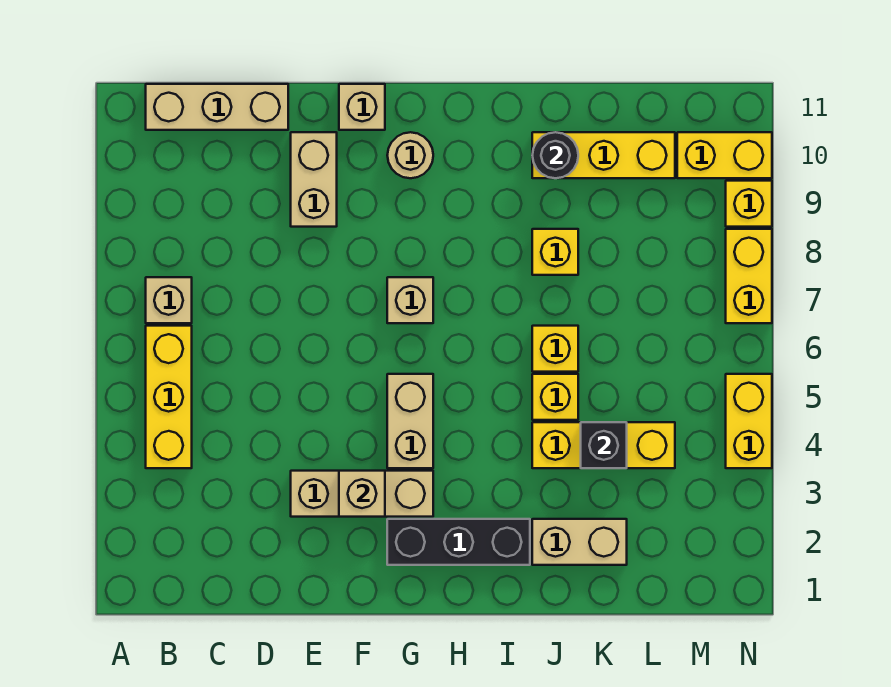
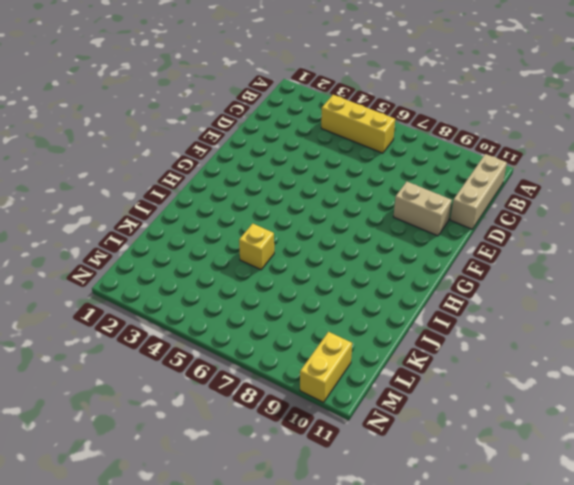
none -> tan 1x1 brick [146,277,192,323]
none -> tan 1x3 brick [291,471,433,517]
none -> tan 1x1 brick [339,84,385,130]

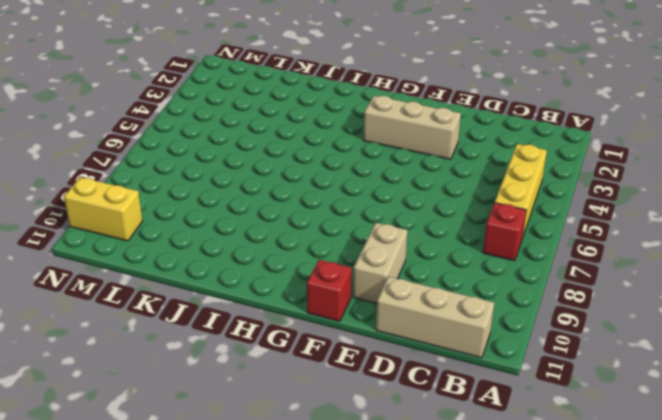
red 1x1 brick [483,203,526,261] -> tan 1x1 brick [146,277,192,323]
red 1x1 brick [307,260,352,321] -> tan 1x1 brick [339,84,385,130]
none -> black 1x3 brick [387,519,530,565]
none -> tan 1x2 brick [387,374,433,468]
none -> tan 1x1 brick [387,277,433,323]

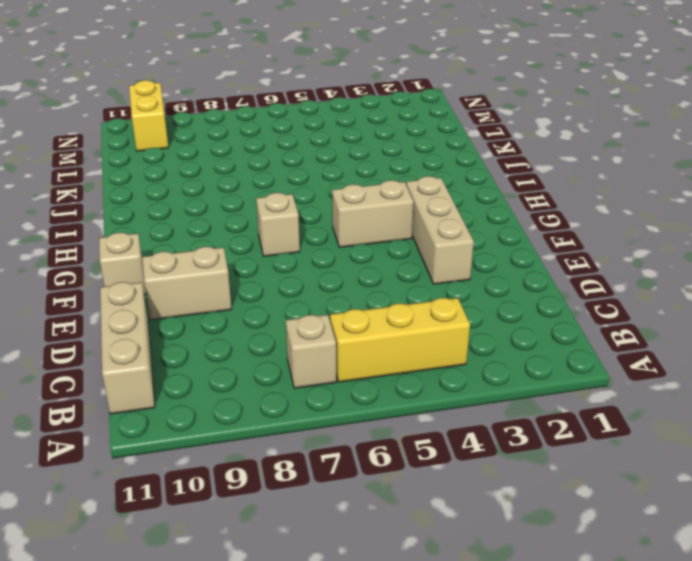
none -> black 1x3 brick [387,519,530,565]
none -> tan 1x1 round brick [387,132,433,178]
none -> tan 1x2 brick [532,519,627,565]

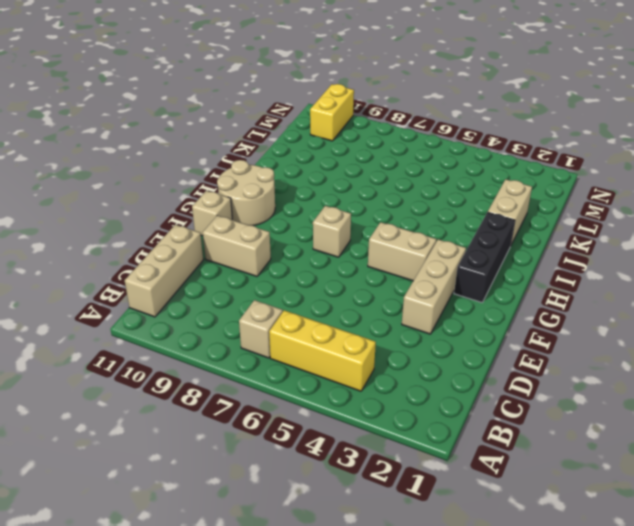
tan 2x2 round brick [217,160,275,226] -> tan 1x1 round brick [387,132,433,178]
none -> yellow 1x3 brick [532,422,675,468]
none -> yellow 1x1 brick [532,374,578,420]
none -> yellow 1x1 brick [532,326,578,372]

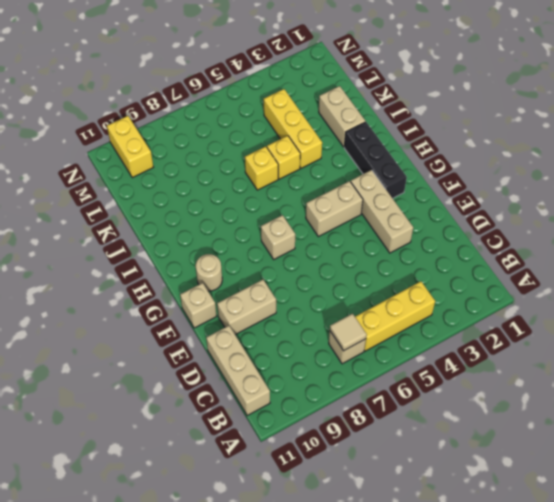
tan 1x1 tile [330,314,367,351] -> none
none -> yellow 1x1 brick [532,229,578,275]
none -> yellow 1x3 brick [532,132,675,178]
none -> yellow 1x2 brick [726,374,772,468]

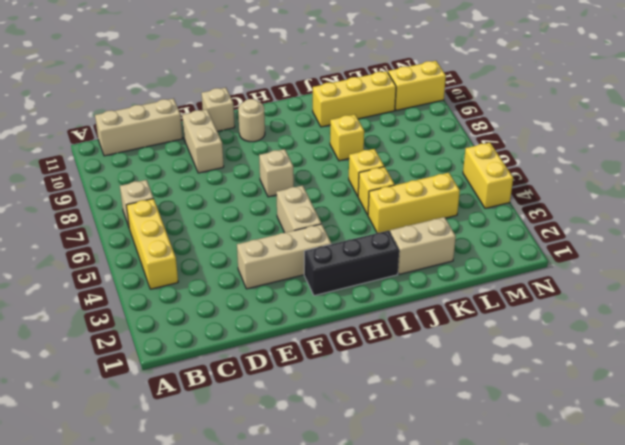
none -> yellow 1x2 brick [726,229,772,323]
none -> yellow 1x1 brick [726,181,772,227]
none -> tan 1x1 brick [339,471,385,517]

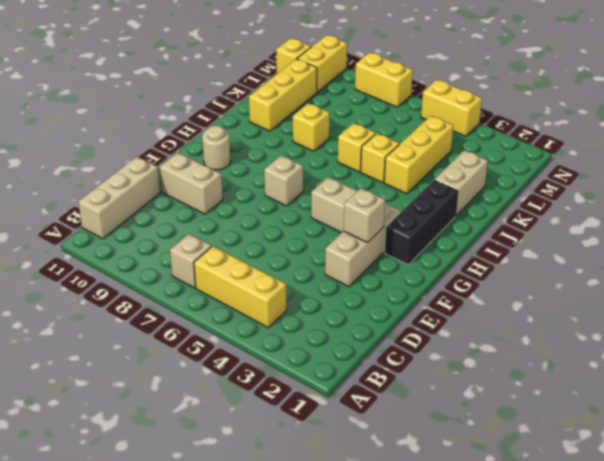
yellow 1x1 brick [276,38,311,74] -> yellow 1x1 brick moved to [726,181,772,227]
none -> tan 1x1 brick [339,84,385,130]
none -> black 1x1 round brick [532,132,578,178]
none -> black 1x1 brick [581,422,627,468]

